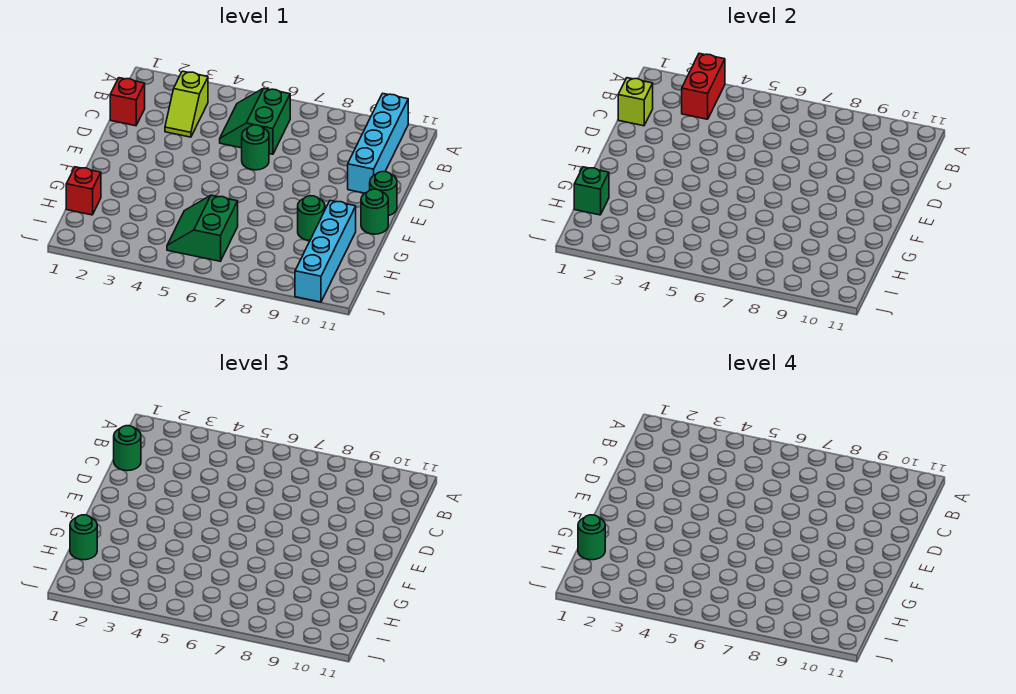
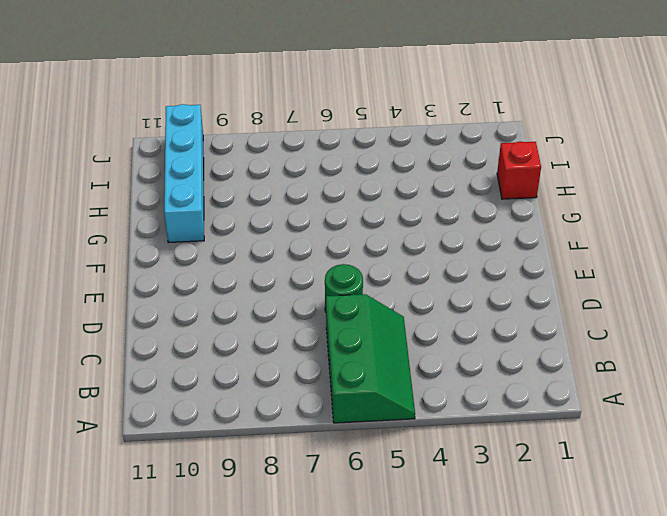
green 2x3 slope [326,294,415,423] -> green 2x2 slope [220,88,290,154]
none -> cyan 1x4 brick [348,93,408,193]
none -> lime 1x2 slope [165,71,208,137]
none -> red 1x1 brick [110,78,145,126]

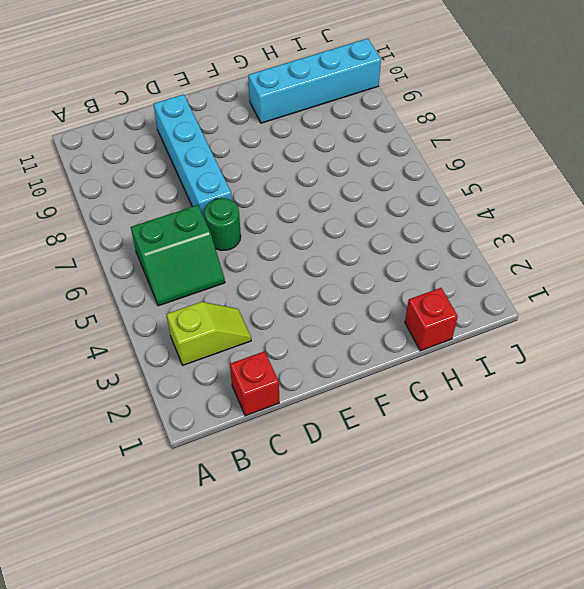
cyan 1x4 brick [153,94,232,219] -> cyan 1x4 brick turned to [348,93,408,193]
none -> green 1x1 round brick [370,172,397,216]
none -> green 1x1 round brick [361,189,388,234]
none -> green 1x1 round brick [298,196,325,240]

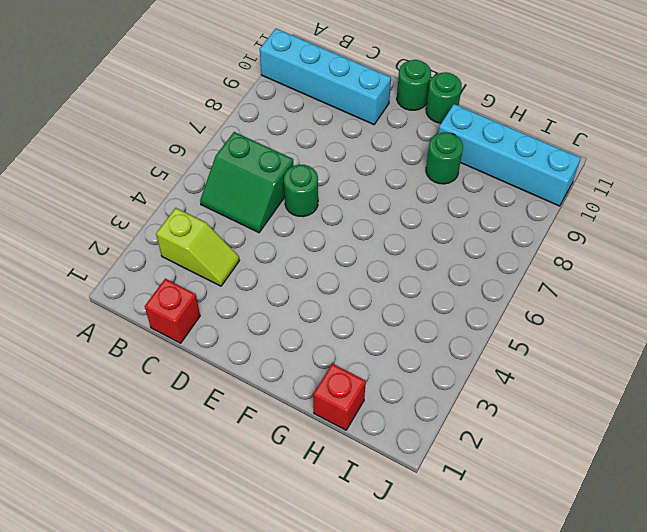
none -> green 2x2 slope [167,195,238,261]
none -> red 1x2 brick [682,53,725,119]
none -> lime 1x1 brick [618,78,653,126]

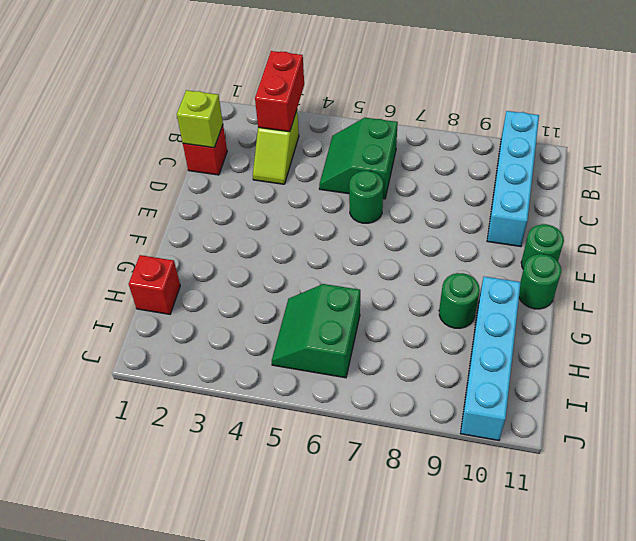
none -> green 1x1 brick [574,167,609,215]
none -> green 1x1 round brick [114,426,141,471]
none -> green 1x1 round brick [70,515,97,560]

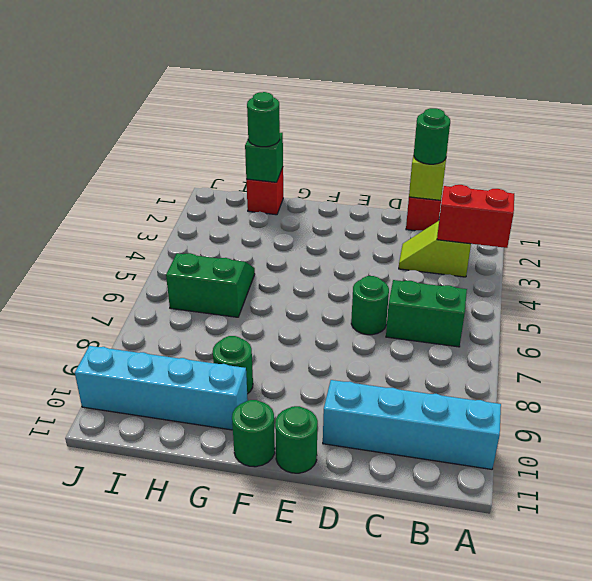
none -> green 1x1 round brick [578,515,605,560]

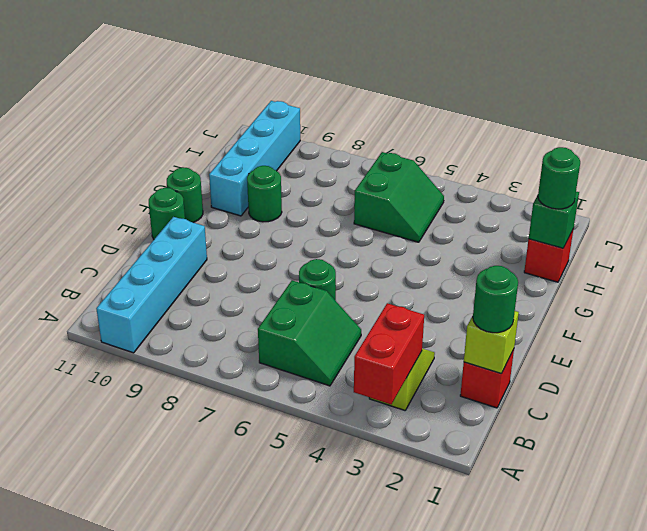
none -> green 1x1 round brick [578,515,605,560]

